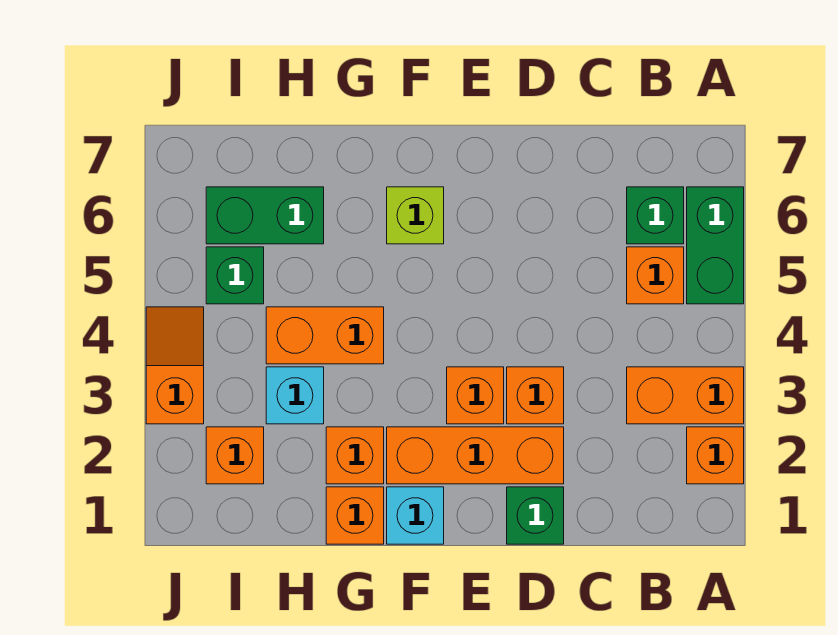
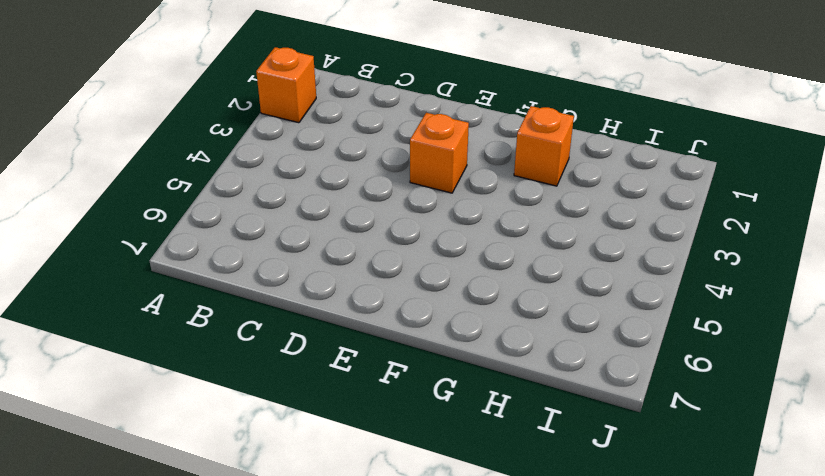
none -> orange 1x2 brick [627,367,744,424]
none -> green 1x2 brick [687,187,744,304]
none -> orange 1x1 brick [627,247,684,304]

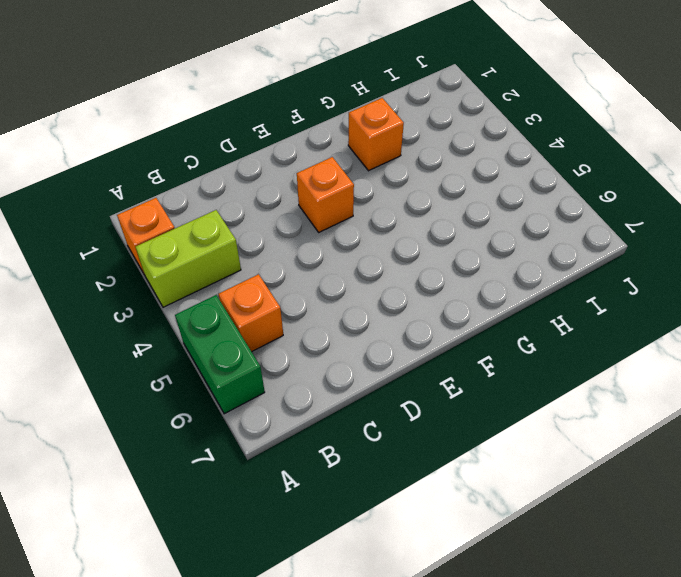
lime 1x2 brick [136,210,241,307] -> orange 1x2 brick [627,367,744,424]
none -> green 1x1 brick [627,187,684,244]
none -> green 1x1 brick [507,487,564,544]
none -> orange 1x3 brick [387,427,564,484]

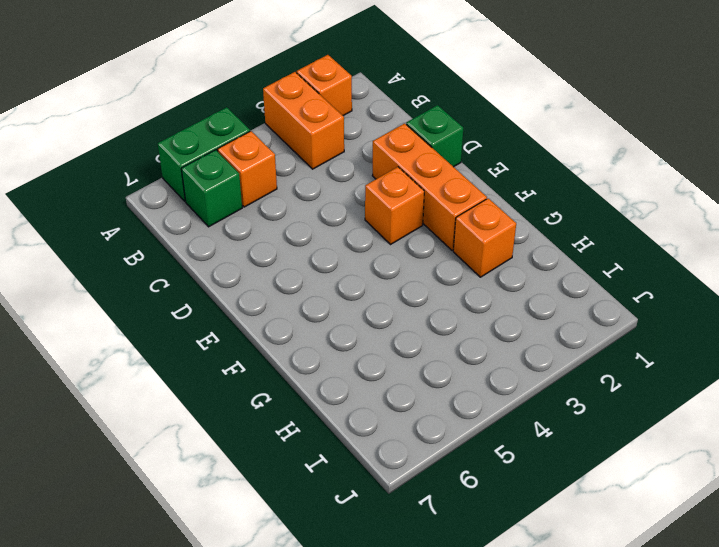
none -> orange 1x1 brick [507,367,564,424]
none -> cyan 1x1 brick [387,487,444,544]
none -> lime 1x1 brick [387,187,444,244]

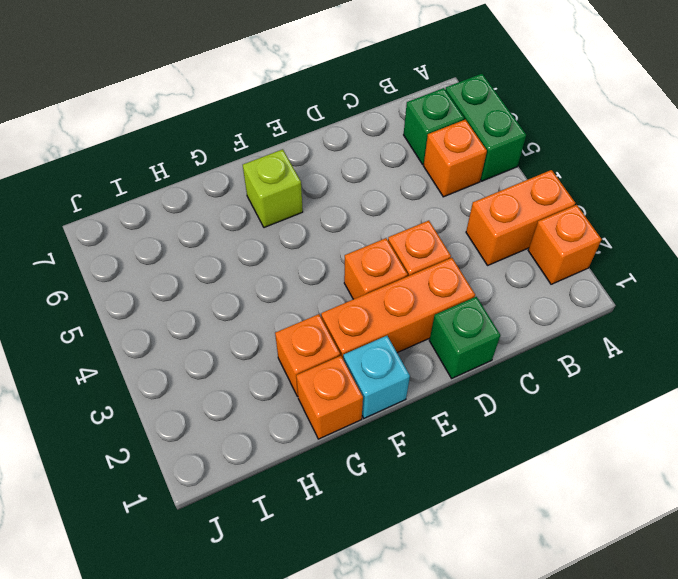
none -> orange 1x2 brick [266,307,384,364]
none -> cyan 1x1 brick [266,367,324,424]
none -> green 1x2 brick [206,187,324,244]

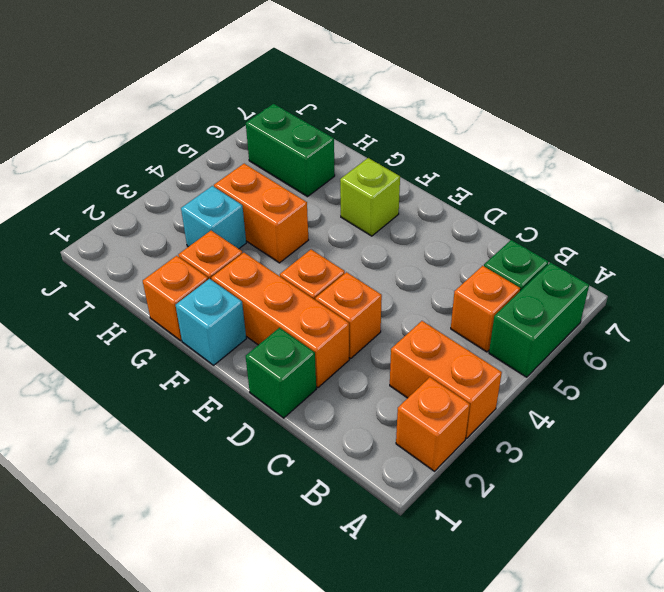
none -> orange 1x1 brick [206,427,264,484]
none -> green 1x1 brick [206,247,264,304]
none -> orange 1x2 slope [146,307,204,424]

